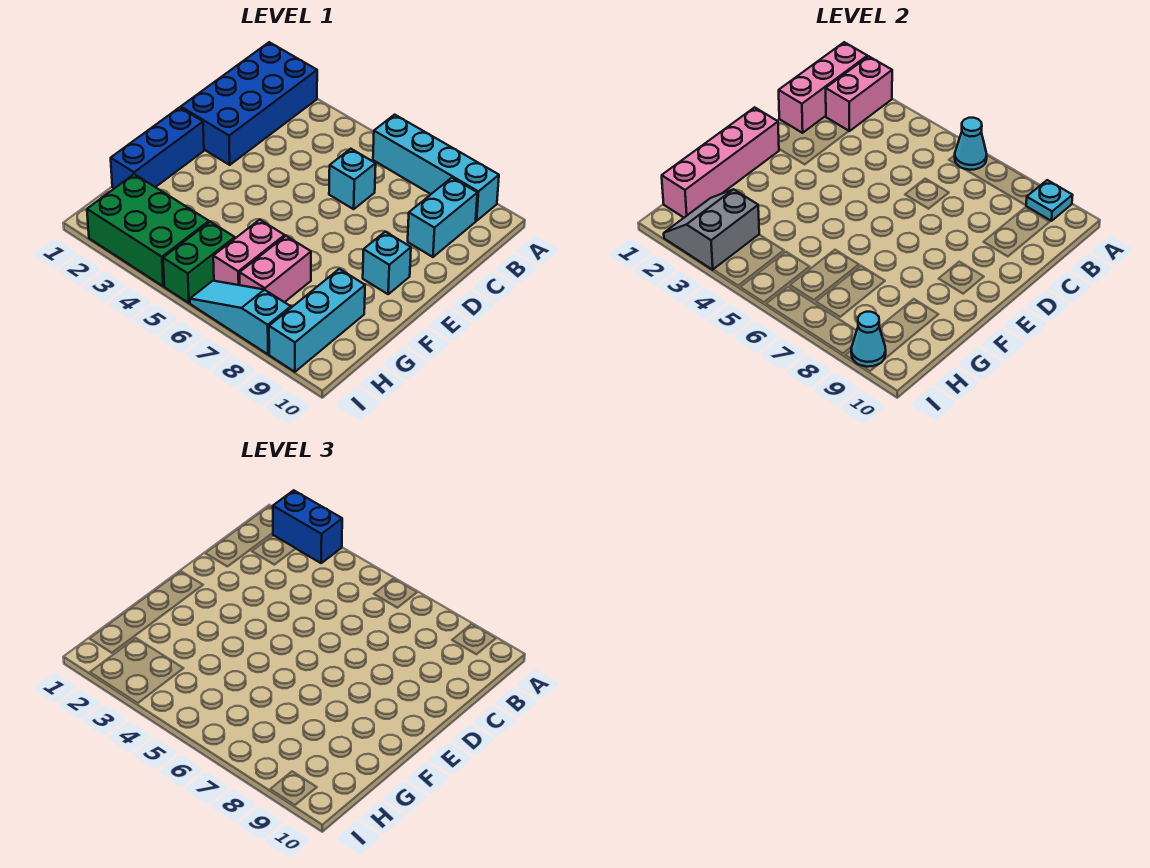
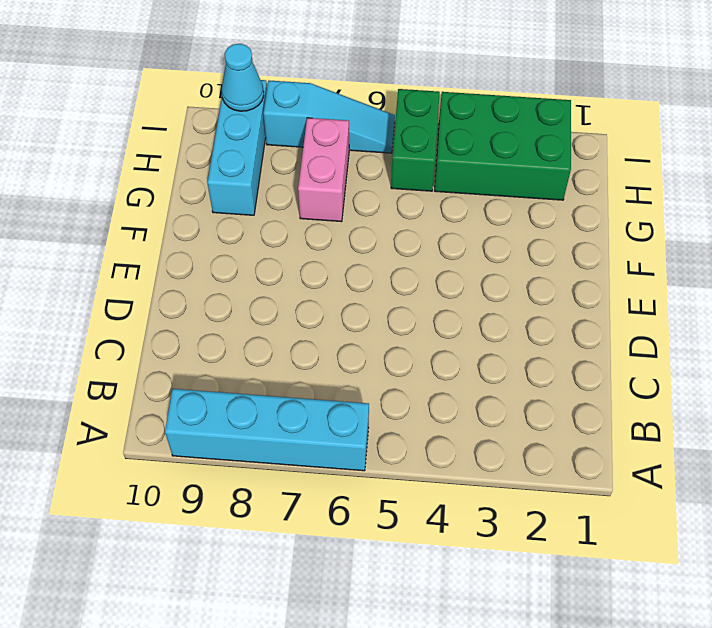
none -> blue 2x4 brick [181,42,317,165]
none -> cyan 1x2 brick [408,178,477,257]
none -> cyan 1x1 brick [329,149,376,209]

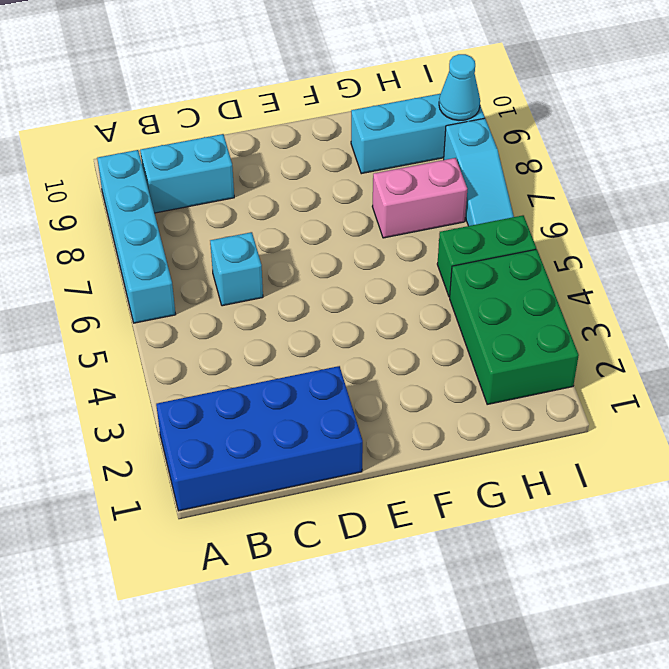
none -> blue 1x3 brick [111,107,204,188]
none -> cyan 1x1 brick [363,232,411,294]
none -> pink 1x2 brick [213,220,285,285]

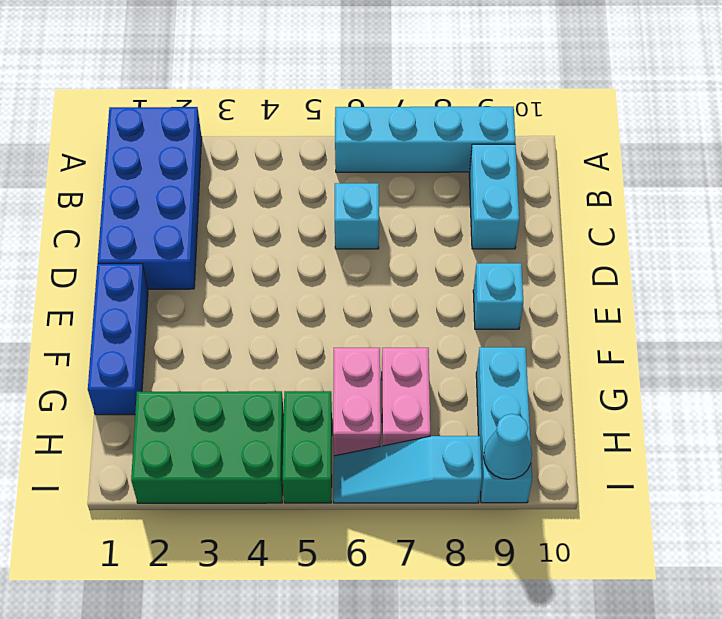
none -> pink 1x3 brick [779,42,867,133]
none -> pink 1x2 brick [826,56,892,131]
none -> cyan 1x1 cone [955,118,987,170]

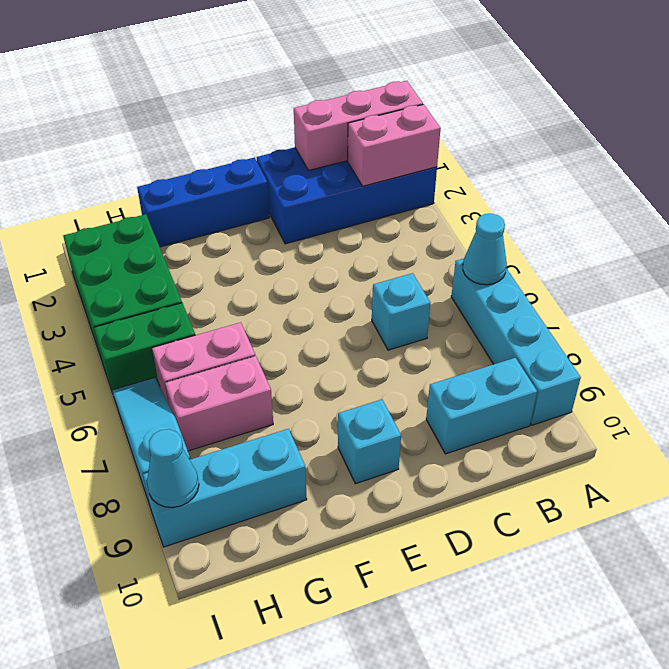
none -> cyan 1x1 plate [1026,180,1073,221]
none -> pink 1x4 brick [662,107,779,217]
none -> grey 2x2 slope [664,189,759,270]

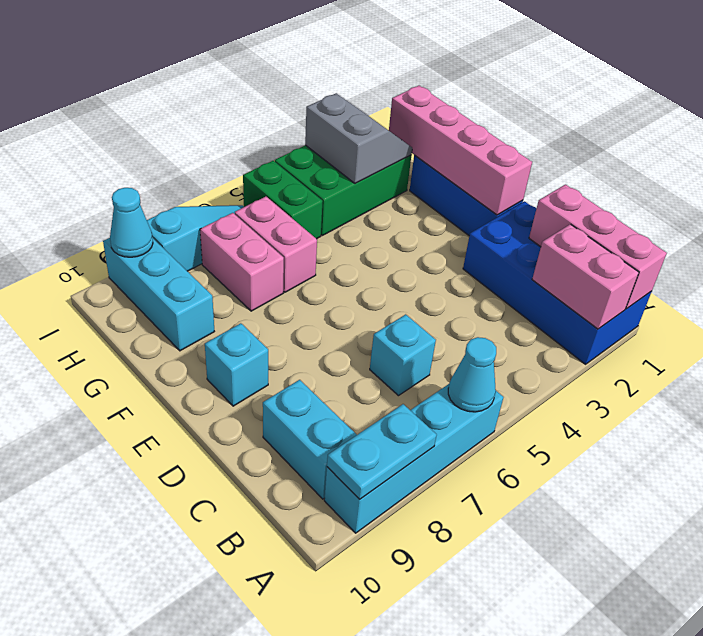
cyan 1x2 plate [327,404,437,499] -> cyan 1x1 plate [1026,180,1073,221]
none -> blue 1x2 brick [273,490,342,563]

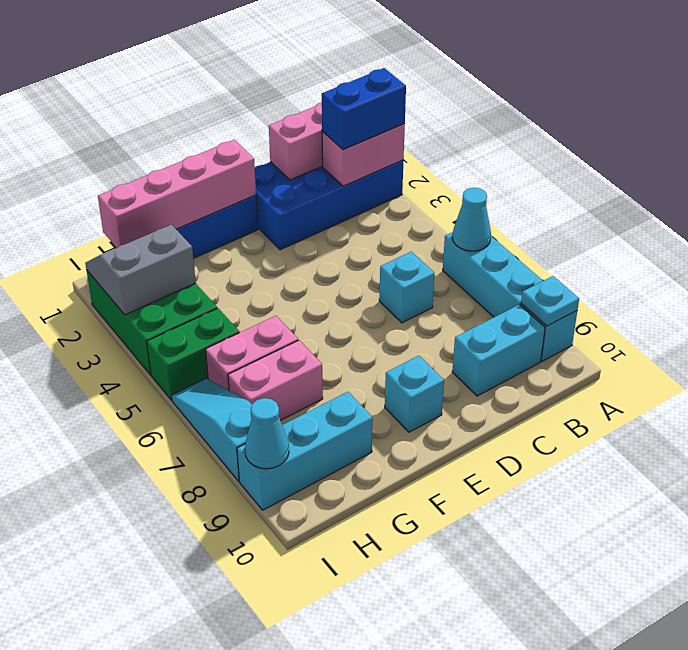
blue 1x2 brick [322,68,406,150] -> blue 1x2 brick turned to [273,490,342,563]

